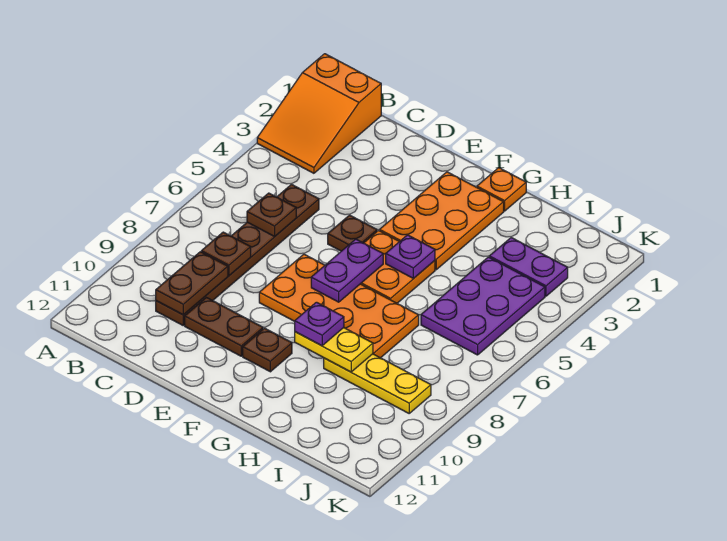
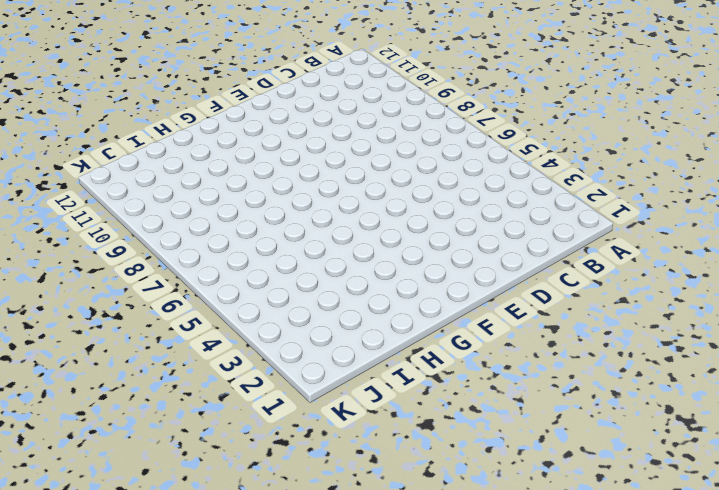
none -> orange 2x3 slope [257,54,381,173]
none -> brown 1x6 plate [156,184,319,325]
none -> brown 1x2 plate [185,298,263,356]

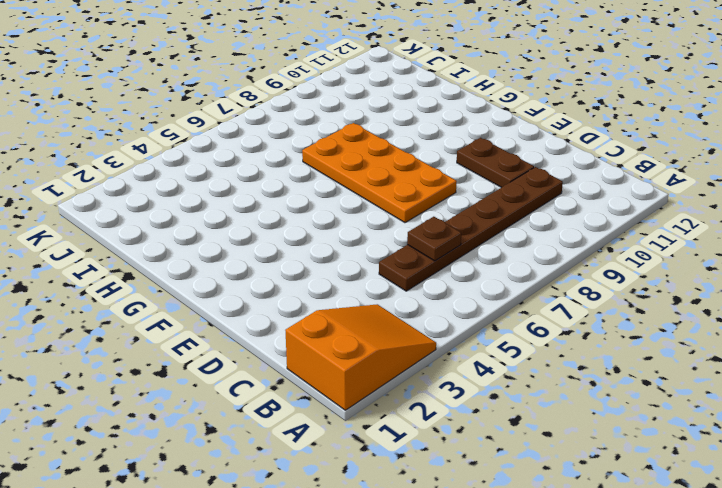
none -> brown 1x1 plate [328,215,377,251]
none -> orange 2x3 plate [380,172,504,270]
none -> orange 2x2 plate [361,231,435,303]

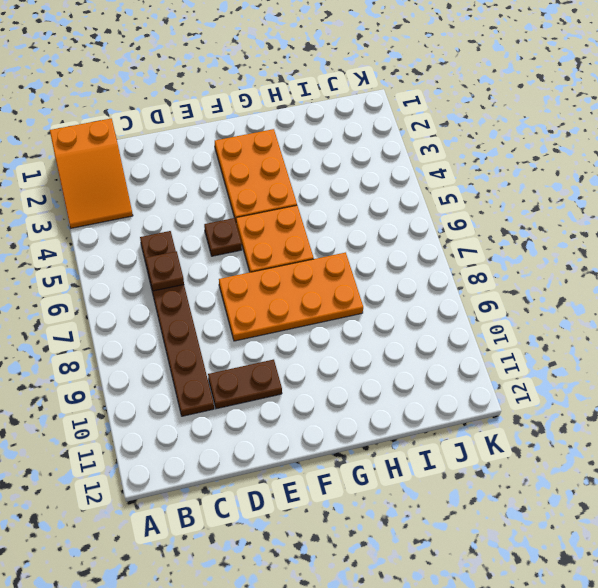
none -> brown 1x1 plate [243,328,292,372]
none -> orange 1x1 plate [477,168,526,211]
none -> yellow 1x3 plate [324,354,431,413]

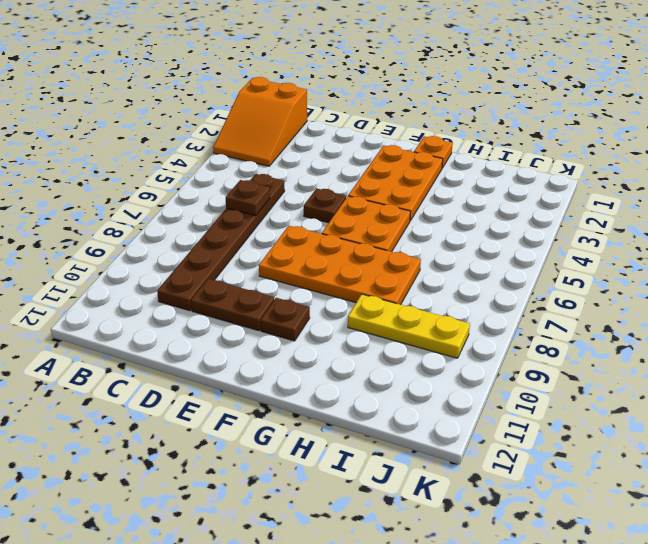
none -> purple 1x2 plate [489,238,568,296]
none -> purple 2x3 plate [421,257,545,355]
none -> brown 1x1 plate [201,232,251,276]

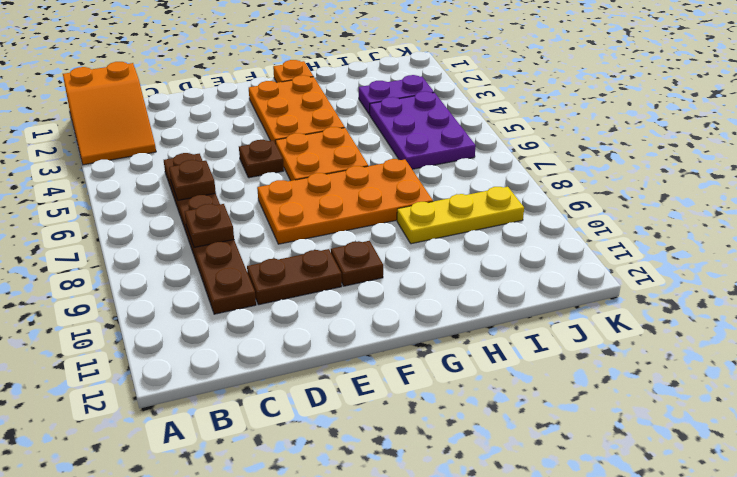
none -> brown 1x2 plate [156,252,228,315]
none -> purple 1x2 plate [311,239,383,302]
none -> purple 1x1 plate [386,235,435,279]

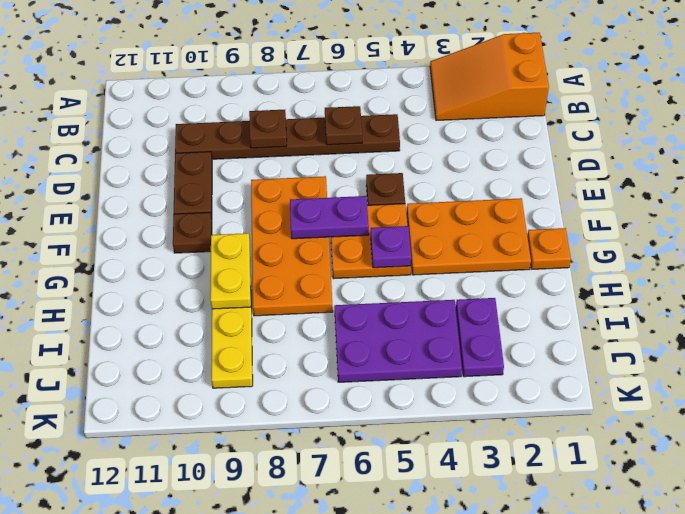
none -> brown 1x2 plate [156,252,228,315]
none -> purple 1x1 plate [295,302,344,346]

